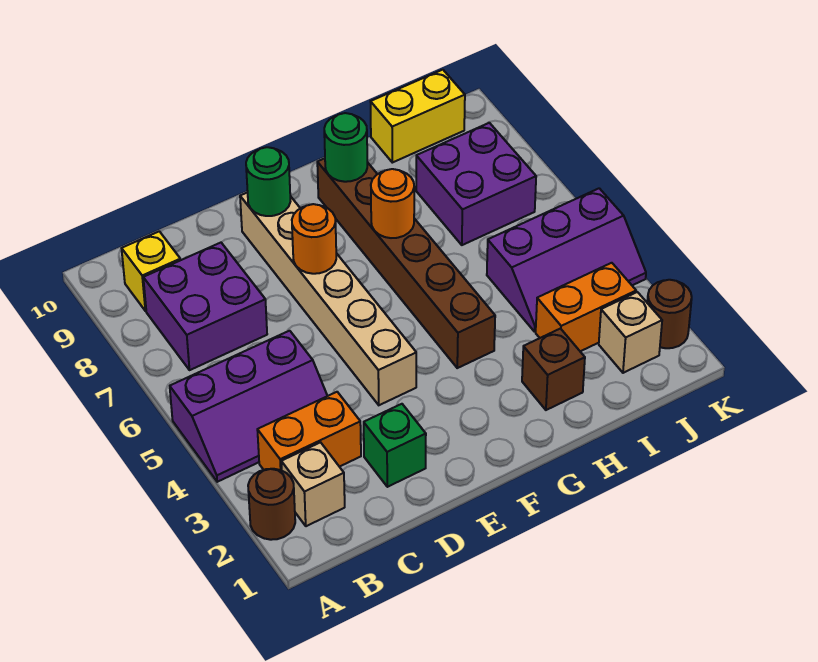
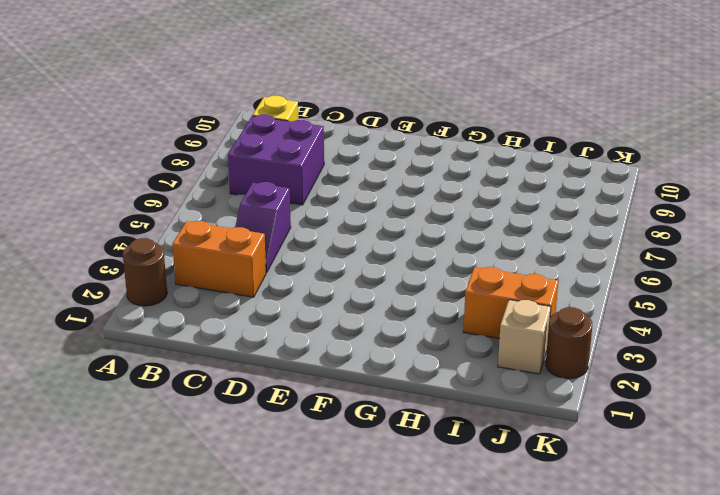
purple 1x2 slope [235,182,291,273] -> purple 2x3 slope [170,331,327,482]
none -> tan 1x1 brick [281,442,345,526]
none -> green 1x1 brick [364,404,426,487]
none -> tan 1x6 brick [240,192,416,405]

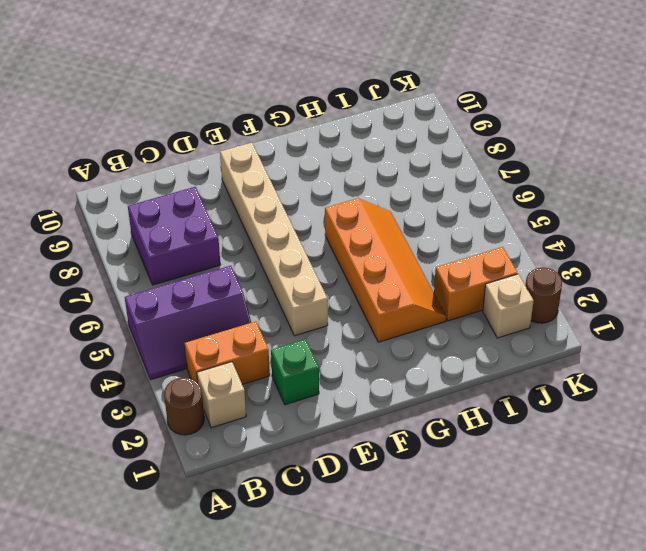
orange 2x4 slope [325,198,446,342] -> brown 1x6 brick [317,158,495,368]
none -> yellow 1x1 brick [122,231,180,311]
none -> brown 1x1 brick [522,329,585,410]
none -> purple 2x3 slope [487,188,646,332]

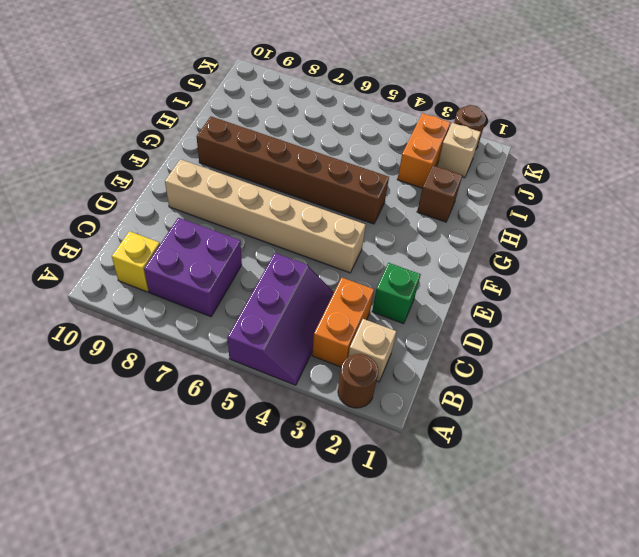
none -> purple 2x3 slope [487,188,646,332]
none -> purple 2x2 brick [416,123,536,245]
none -> yellow 1x2 brick [370,70,465,163]

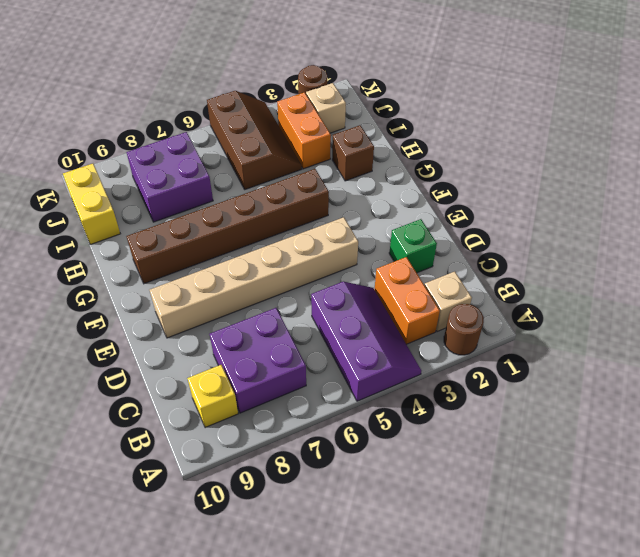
brown 2x3 slope [207,91,302,189] -> purple 2x3 slope [487,188,646,332]
none -> orange 1x1 round brick [292,204,336,274]
none -> green 1x1 round brick [246,147,290,216]
none -> orange 1x1 round brick [371,169,414,238]

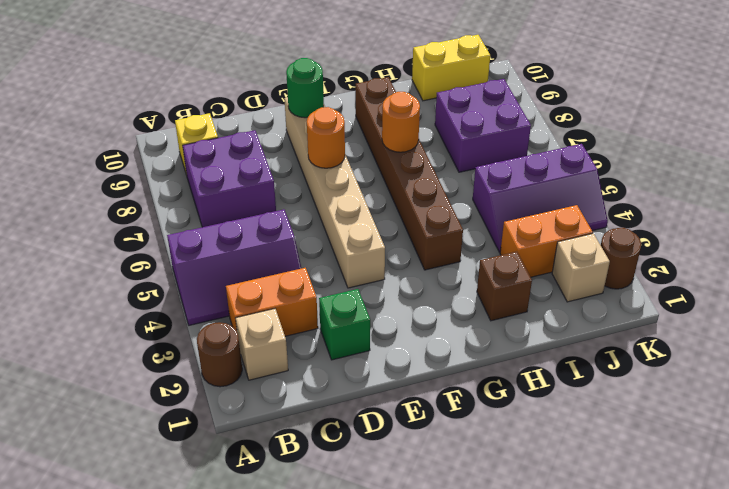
none -> green 1x1 round brick [324,113,367,182]

